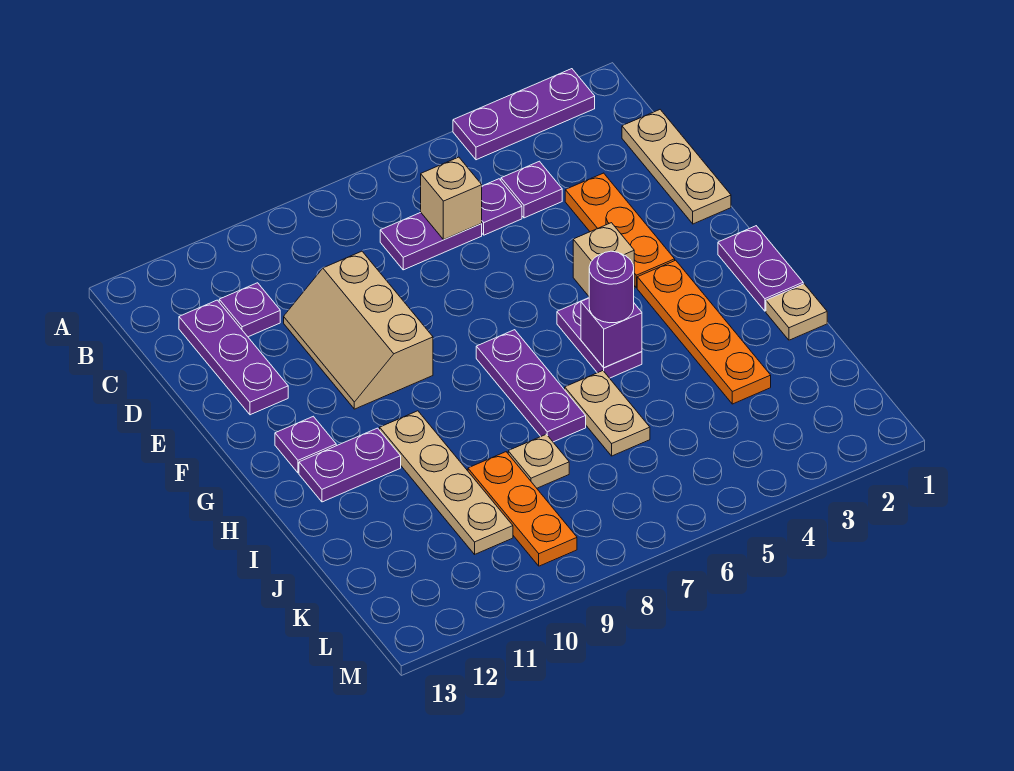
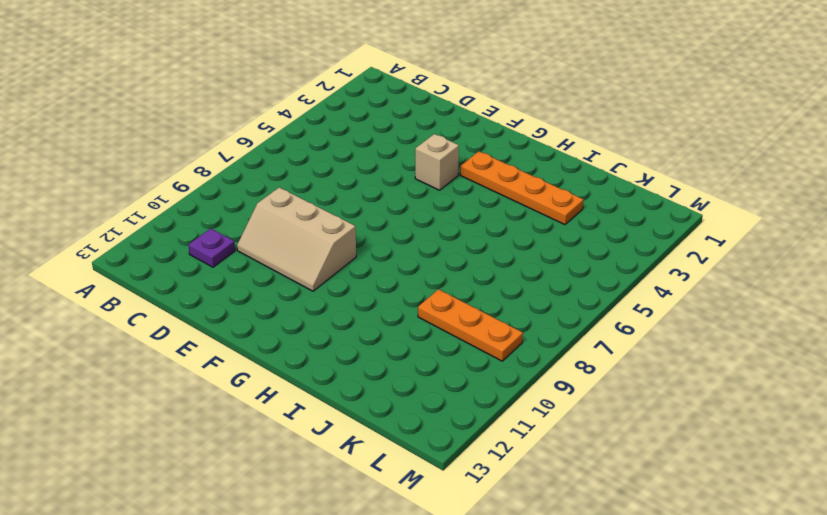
none -> purple 1x3 plate [453,69,595,160]
none -> tan 1x3 plate [622,110,731,224]
none -> purple 1x1 plate [501,161,562,218]

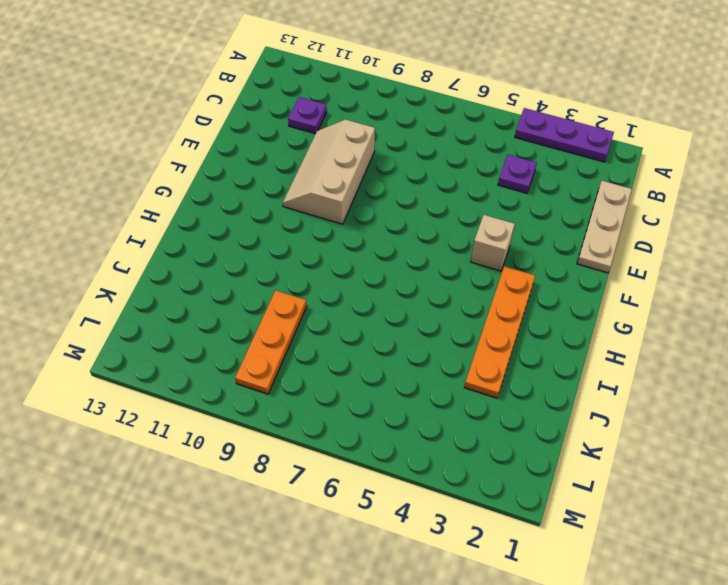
none -> purple 1x1 plate [481,179,522,235]
none -> purple 1x2 plate [380,213,482,270]
none -> purple 1x3 plate [179,300,288,415]

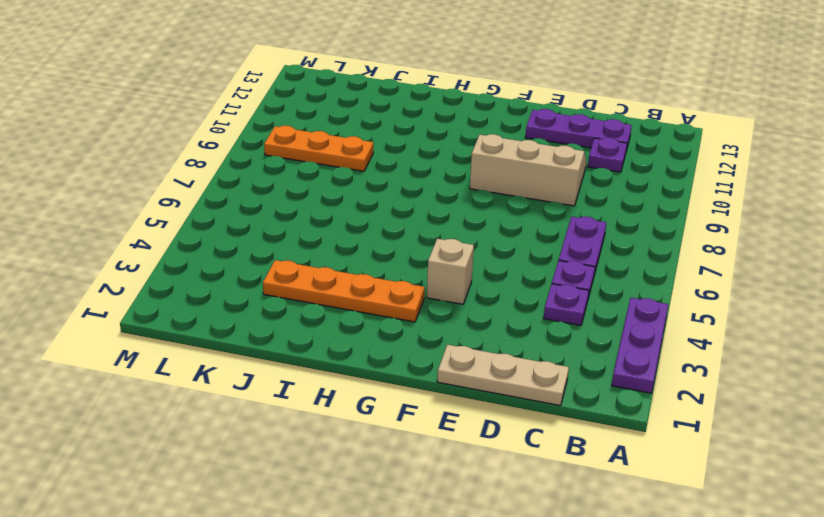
none -> orange 1x3 plate [565,173,675,288]
none -> purple 1x2 plate [718,226,803,311]
none -> purple 1x2 plate [557,298,642,378]

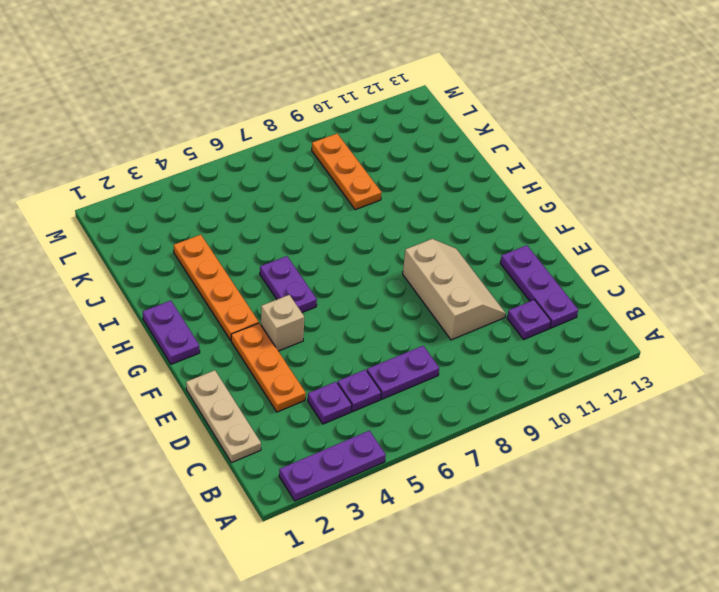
none -> purple 1x3 plate [476,330,586,442]
none -> purple 1x1 plate [275,416,336,473]
none -> tan 1x4 plate [380,411,513,554]

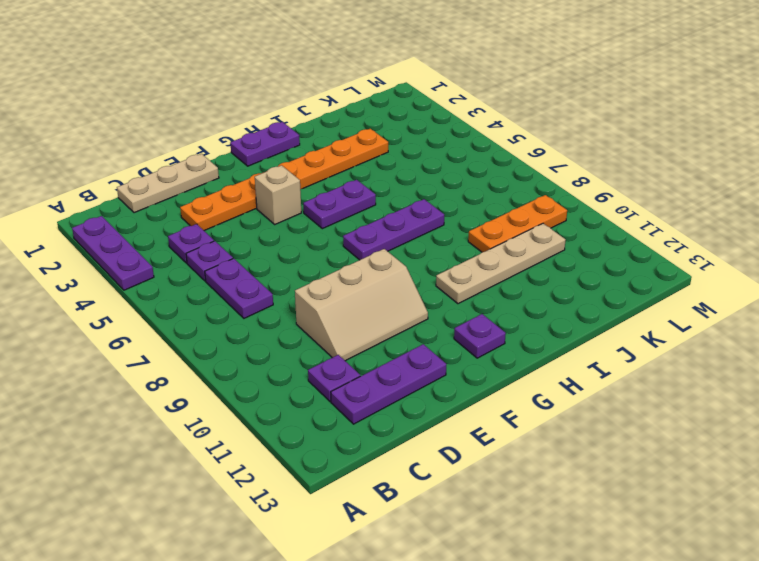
none -> purple 1x2 plate [299,428,401,502]
none -> tan 1x1 plate [766,284,827,340]
none -> tan 1x2 plate [565,371,650,456]

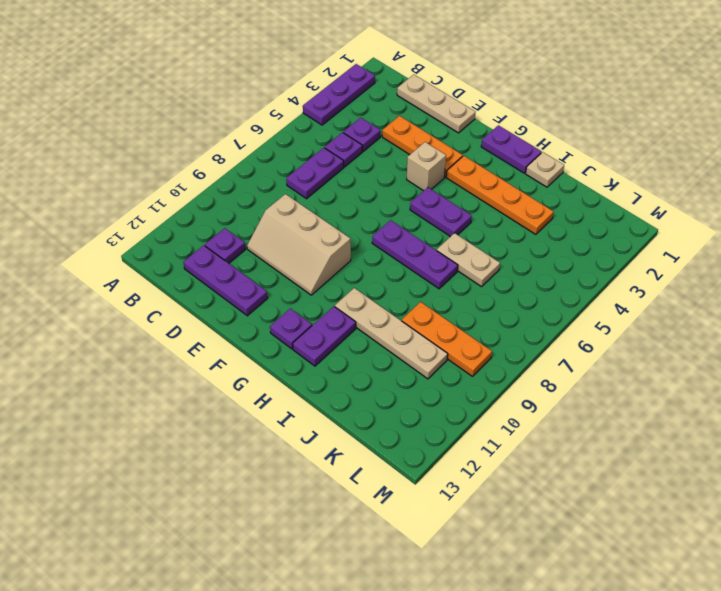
none -> tan 1x1 plate [508,434,569,488]
none -> tan 1x1 brick [421,157,482,240]
none -> purple 1x1 brick [581,298,642,368]

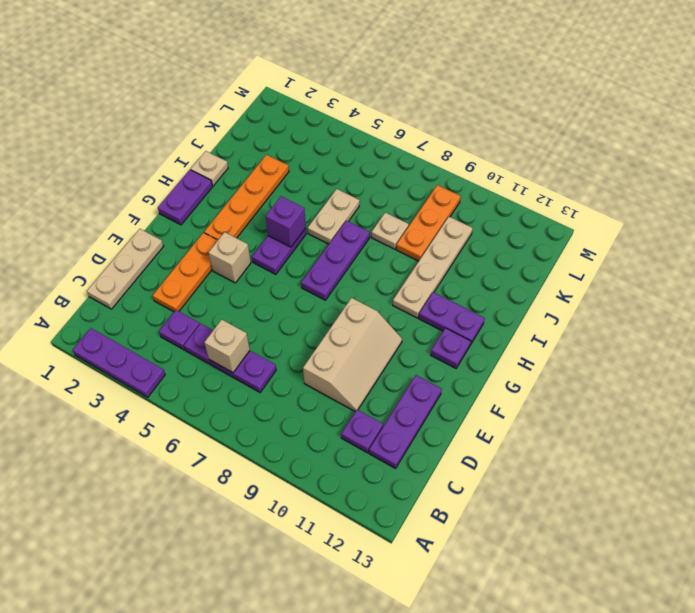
none -> purple 1x1 round brick [589,251,634,323]

